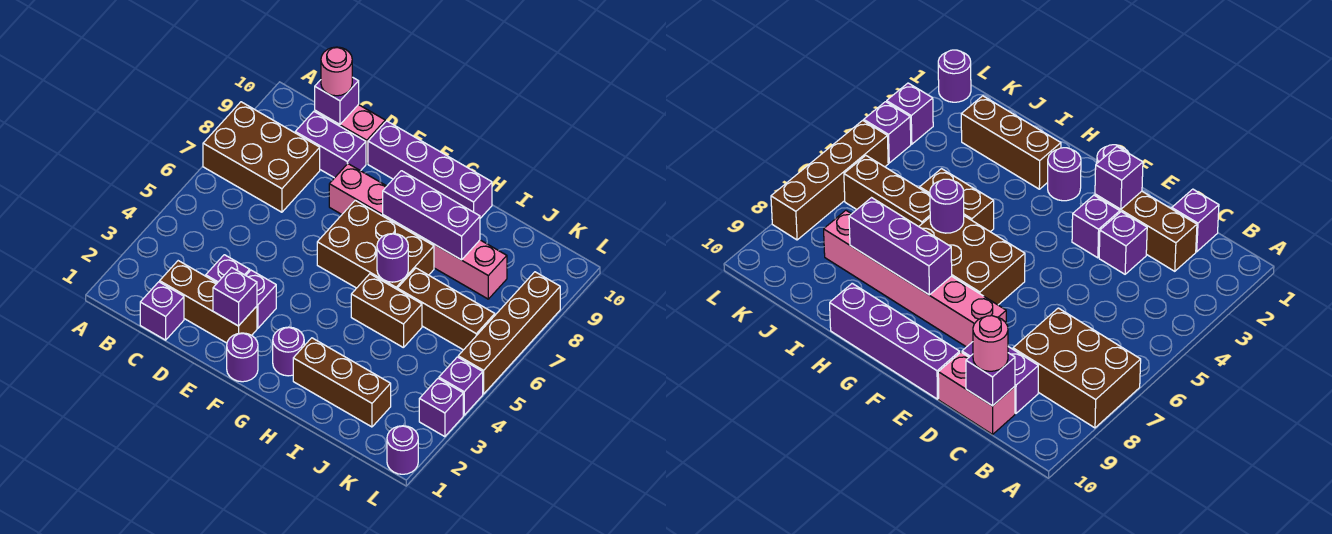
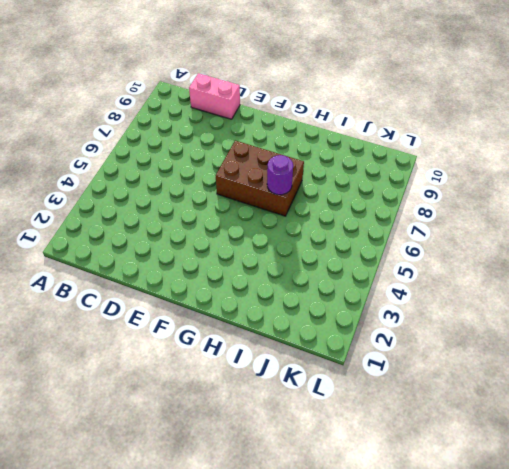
none -> brown 2x3 brick [203,102,320,212]
none -> purple 1x1 brick [140,282,184,340]
none -> brown 1x3 brick [160,261,257,343]

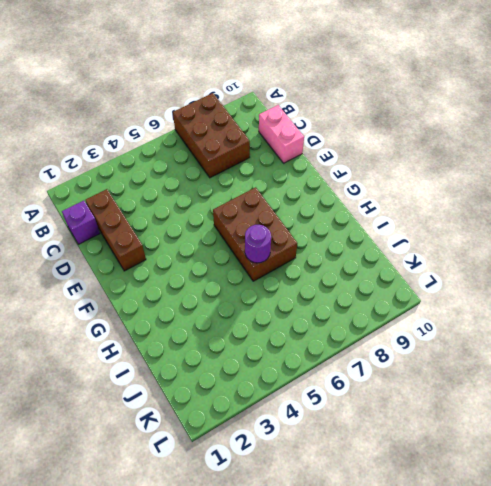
none -> purple 1x2 brick [295,112,366,178]
none -> purple 1x1 brick [206,255,250,283]
none -> purple 1x1 brick [246,270,276,328]

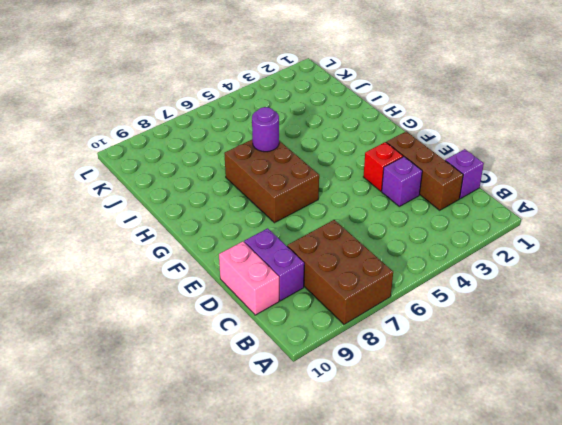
red 1x1 brick [363,142,403,191] -> purple 1x1 brick [246,270,276,328]
none -> pink 1x6 brick [329,164,507,299]
none -> purple 1x4 brick [368,121,492,218]
none -> purple 1x1 round brick [227,333,258,382]

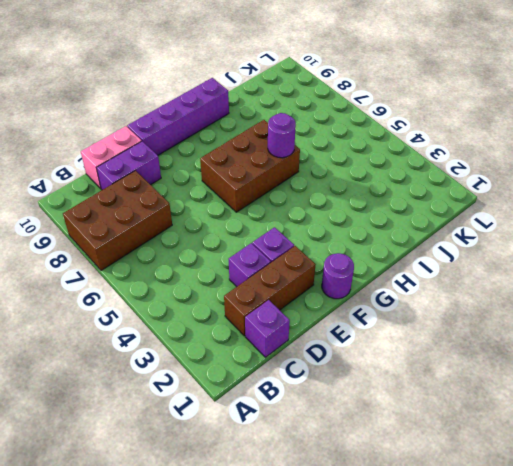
none -> pink 1x6 brick [329,164,507,299]
none -> purple 1x1 round brick [273,327,304,376]
none -> brown 1x3 brick [293,338,391,427]

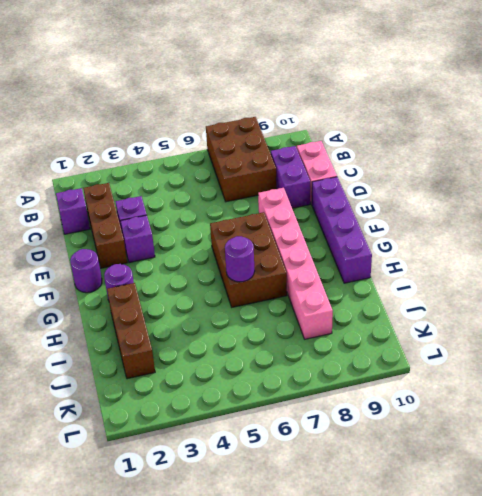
none -> brown 1x2 brick [351,274,422,348]
none -> brown 1x3 brick [397,268,495,350]
none -> purple 1x1 round brick [387,426,418,474]

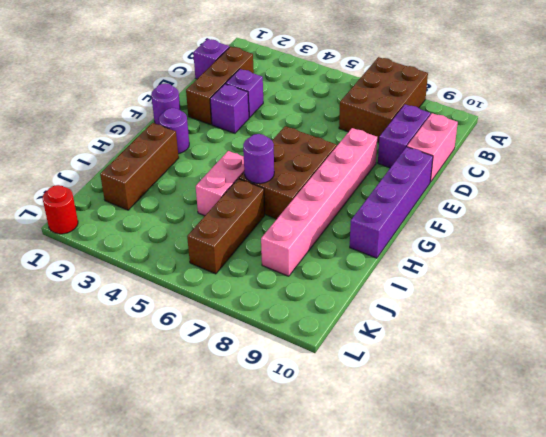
pink 1x2 brick [196,151,244,216] -> brown 1x2 brick [351,274,422,348]
red 1x1 round brick [43,185,78,234] -> purple 1x1 round brick [387,426,418,474]
none -> purple 1x1 brick [419,378,463,437]
none -> purple 1x1 brick [439,357,483,415]
none -> brown 1x4 brick [458,272,560,394]

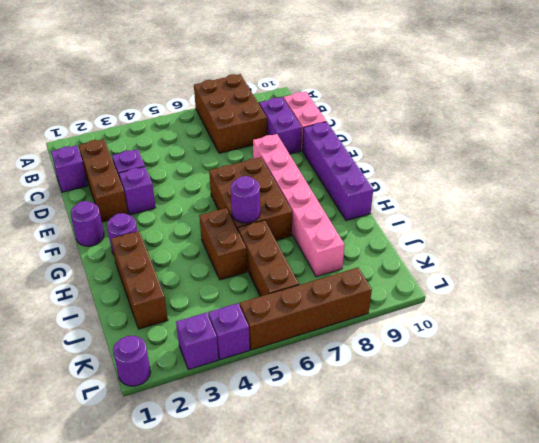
none -> purple 1x1 brick [315,77,359,124]
none -> purple 1x1 brick [213,268,257,326]
none -> purple 1x3 brick [383,171,480,260]

